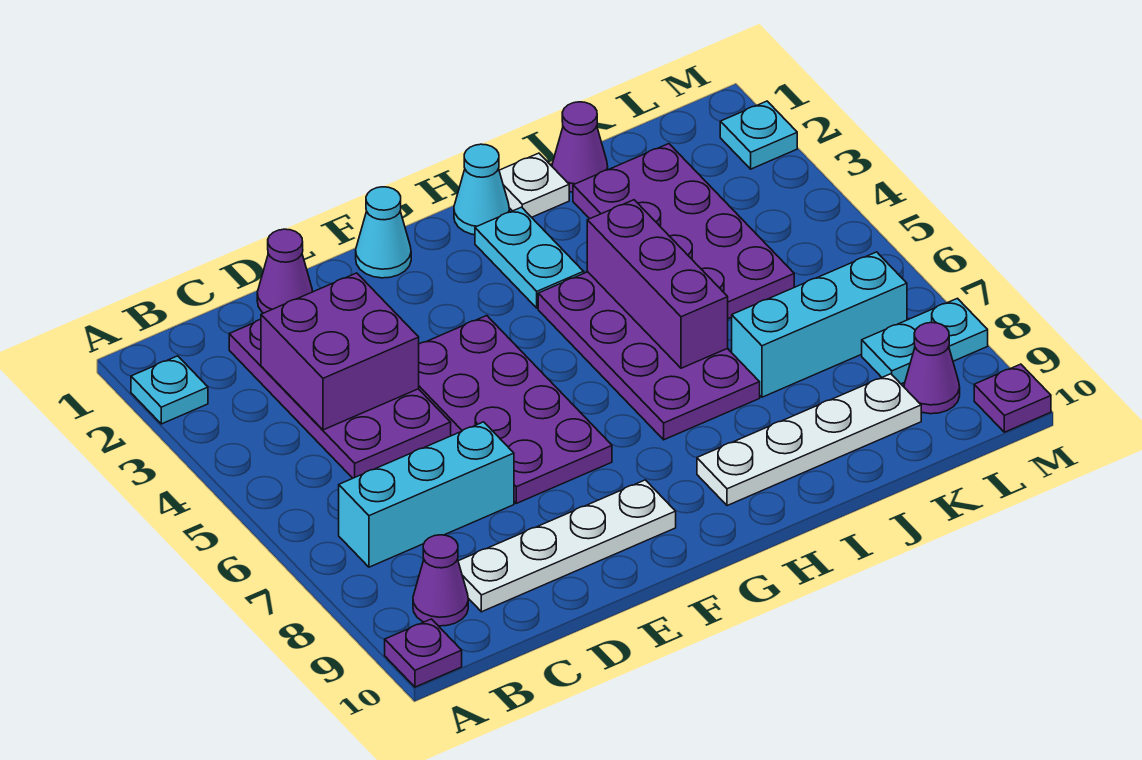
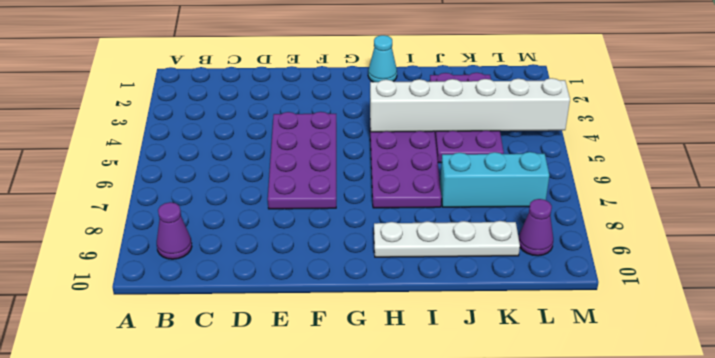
white 1x6 brick [370,78,570,132] -> purple 1x3 brick [587,200,728,368]
none -> cyan 1x1 plate [131,356,208,424]
none -> purple 1x1 plate [385,619,462,687]
none -> cyan 1x3 brick [339,422,514,567]

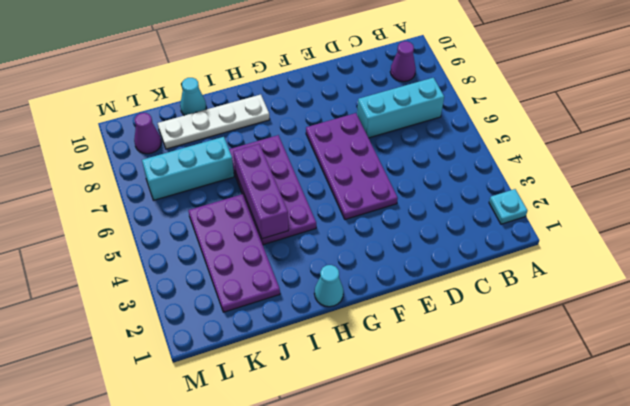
cyan 1x1 cone [180,78,206,116] -> cyan 1x1 cone moved to [356,187,411,278]
none -> purple 1x1 plate [385,619,462,687]
none -> purple 2x4 plate [229,319,451,478]
none -> white 1x4 plate [458,480,676,612]

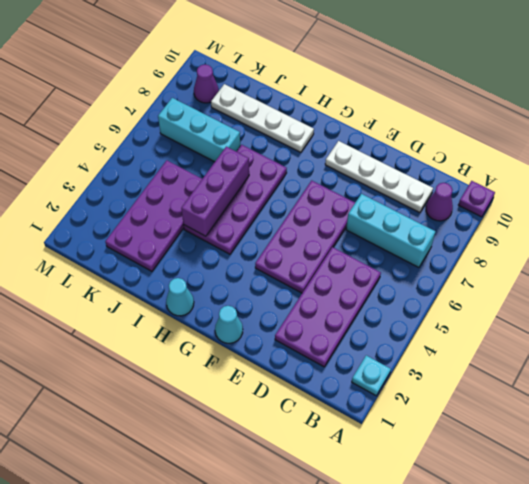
none -> purple 1x1 cone [257,229,313,313]
none -> cyan 1x2 plate [475,207,584,308]
none -> white 1x1 plate [499,153,569,217]

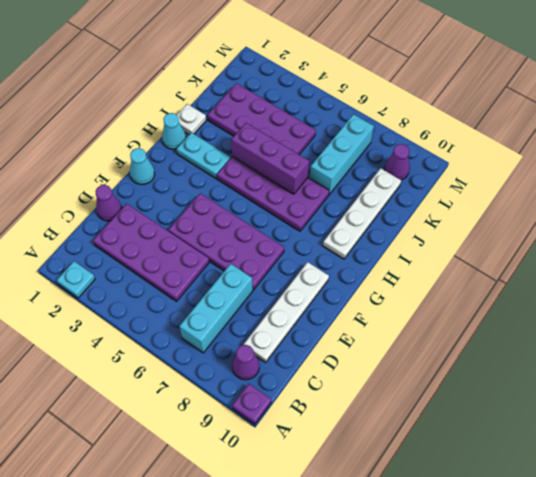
none -> purple 1x1 cone [552,102,608,192]
none -> cyan 1x2 plate [862,298,988,384]
none -> cyan 1x1 plate [720,101,797,169]

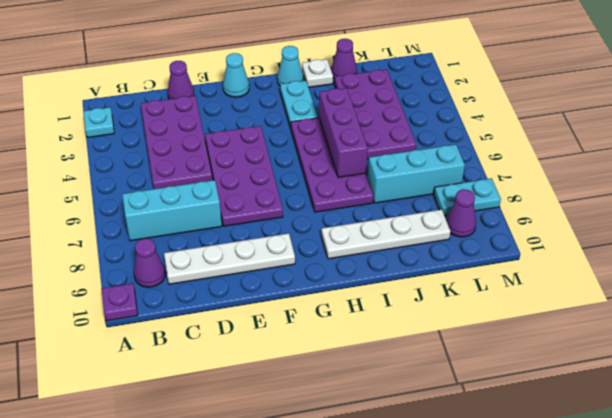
none -> cyan 1x1 plate [720,101,797,169]
none -> purple 1x1 plate [974,364,1051,432]
none -> purple 2x2 brick [261,273,419,430]

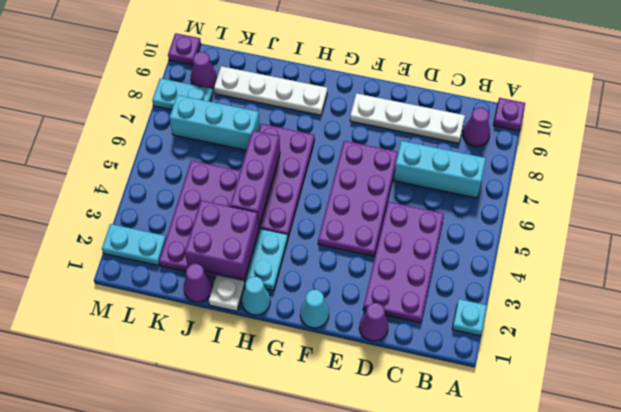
purple 2x2 brick [185,200,259,279] -> purple 2x2 brick moved to [261,273,419,430]
cyan 1x2 plate [102,224,166,265] -> cyan 1x1 plate [720,101,797,169]

